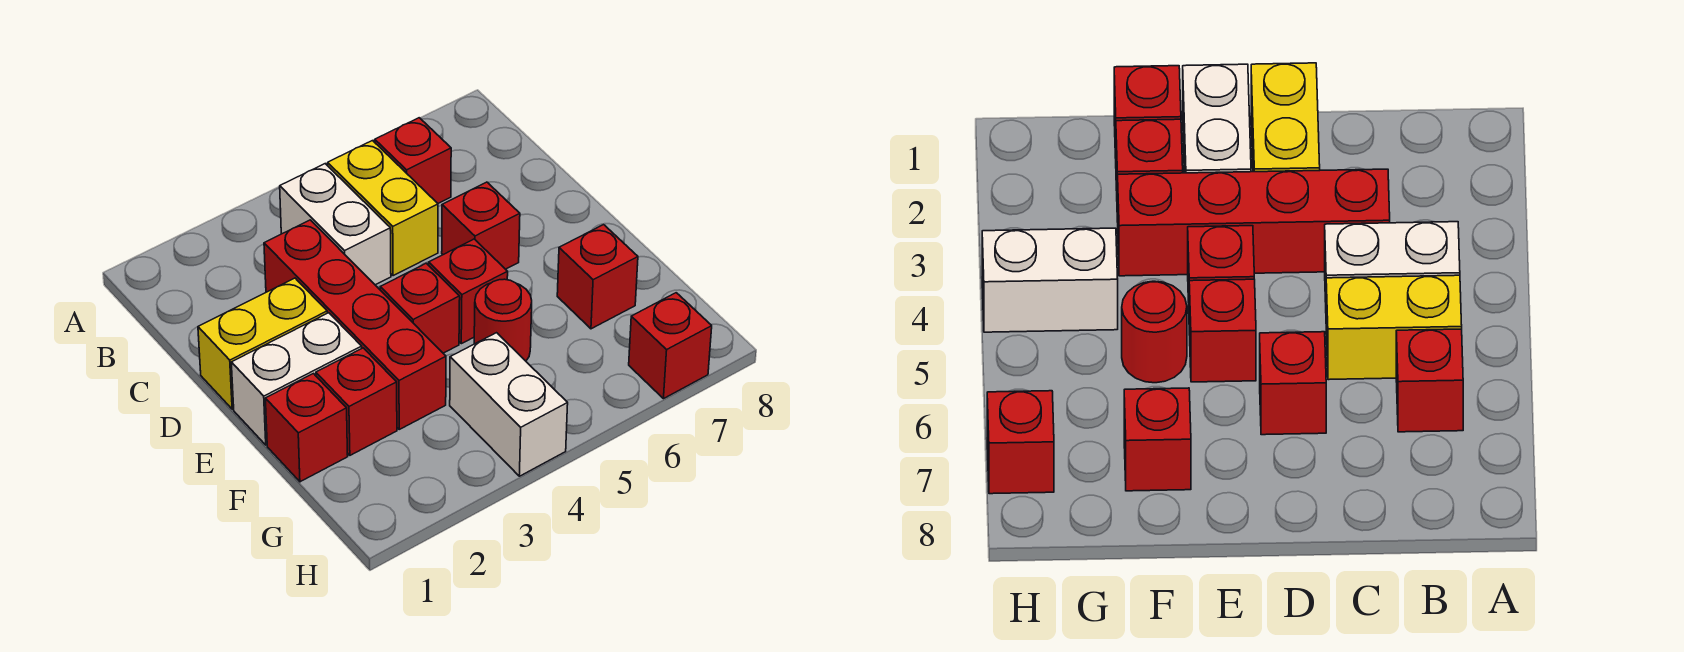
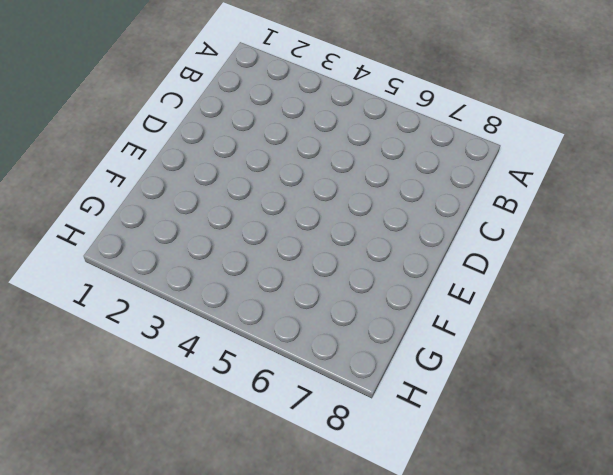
none -> white 1x2 brick [280,164,391,285]
none -> yellow 1x2 brick [328,141,438,276]
none -> red 1x1 brick [375,118,451,203]

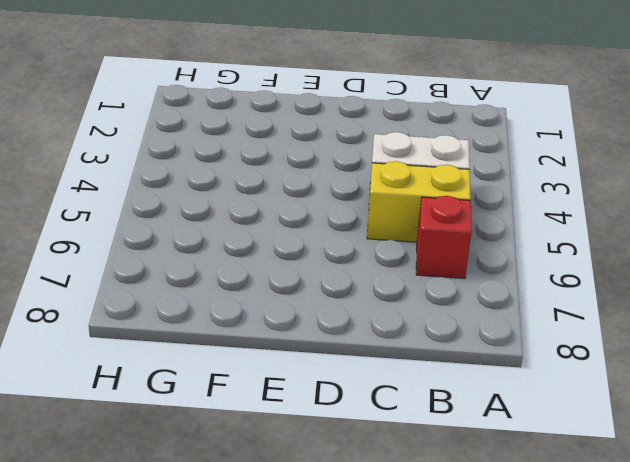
none -> red 1x4 brick [264,220,446,429]
none -> yellow 1x2 brick [198,278,327,409]
none -> red 1x1 brick [442,182,520,269]

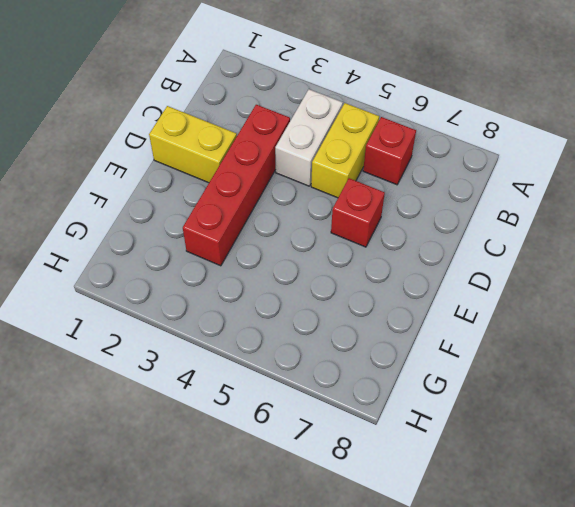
none -> white 1x2 brick [231,313,362,445]
none -> red 1x1 brick [380,263,460,353]
none -> red 1x1 brick [429,239,508,344]

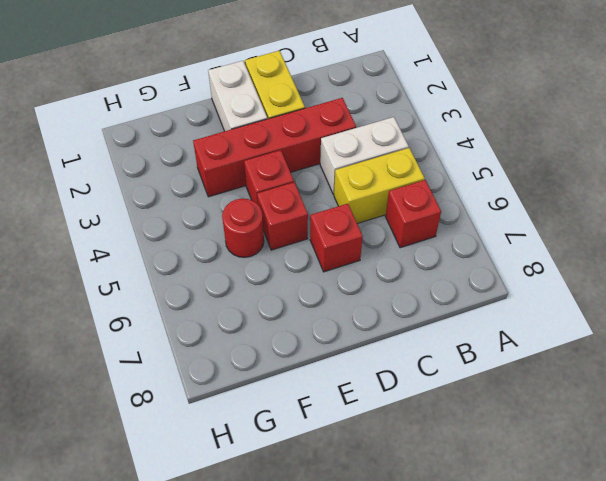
none -> red 1x1 brick [265,374,348,482]
none -> red 1x1 brick [316,348,397,455]
none -> red 1x1 brick [557,225,638,329]

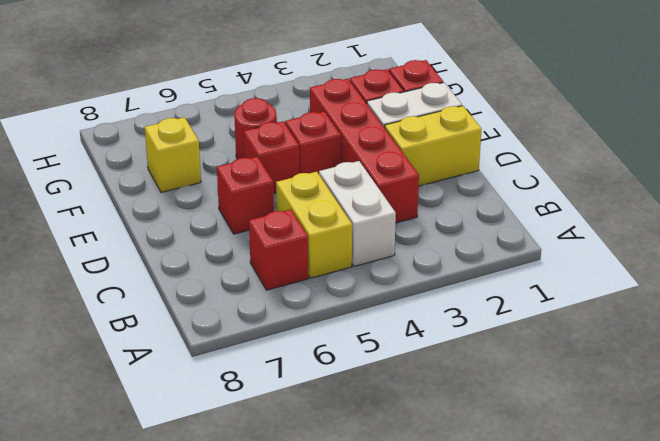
yellow 1x1 brick [145,117,201,193] -> red 1x1 brick [557,225,638,329]
none -> white 1x2 brick [450,333,568,476]
none -> red 1x1 brick [629,293,712,399]

